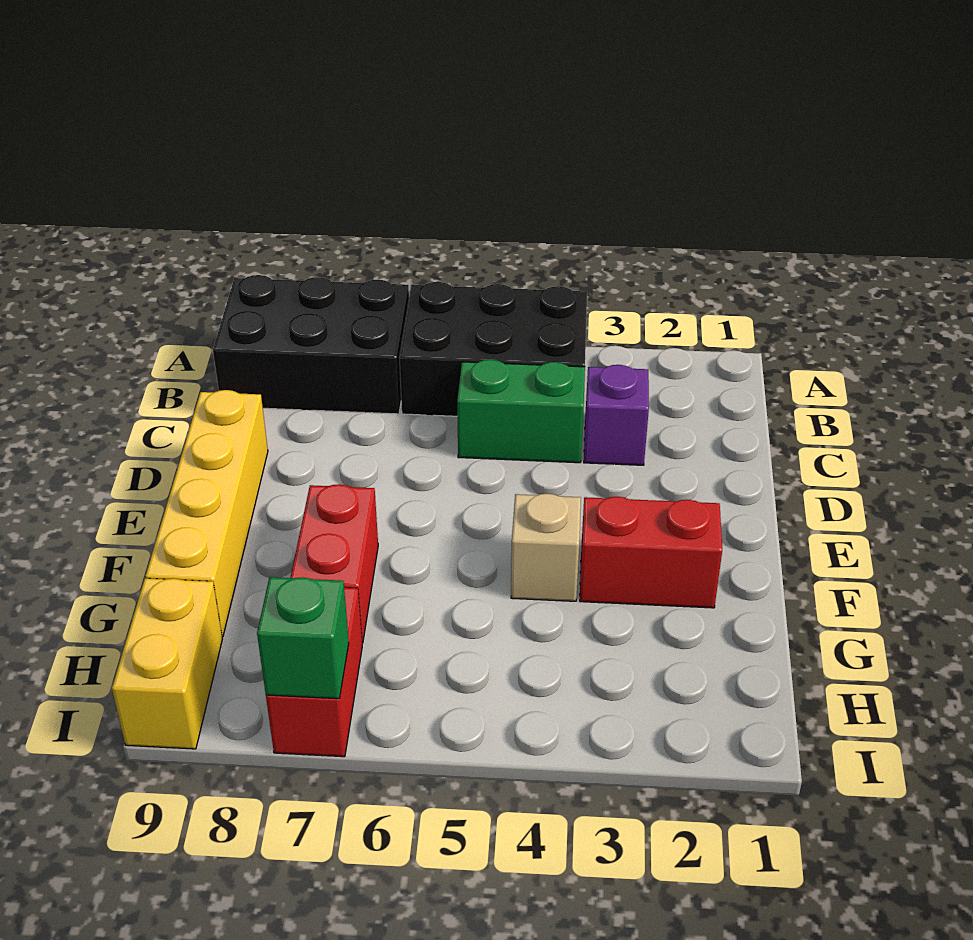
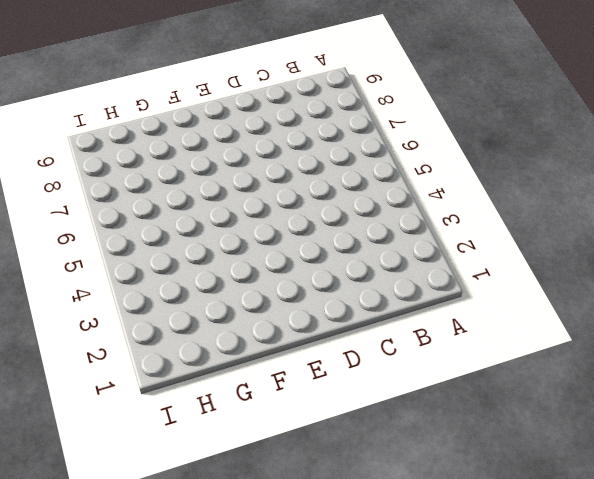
none -> black 2x3 brick [399,282,587,416]
none -> black 2x3 brick [213,275,409,414]

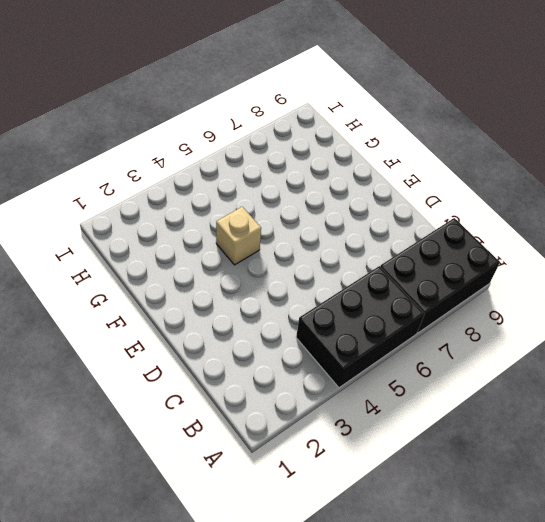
none -> purple 1x1 brick [584,365,649,465]
none -> green 1x2 brick [457,360,585,463]

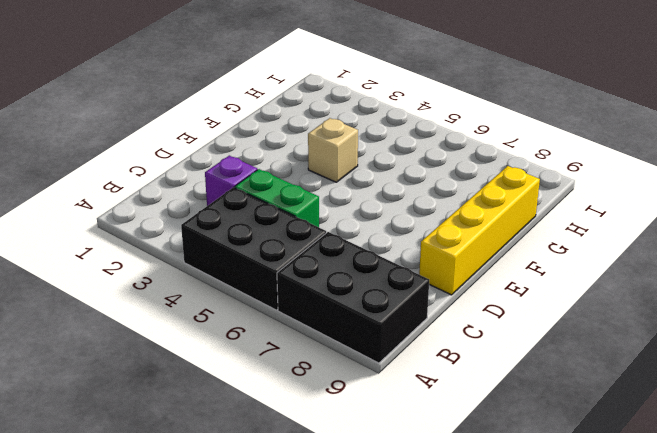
none -> red 1x2 brick [580,497,722,608]
none -> red 1x2 brick [290,484,378,643]

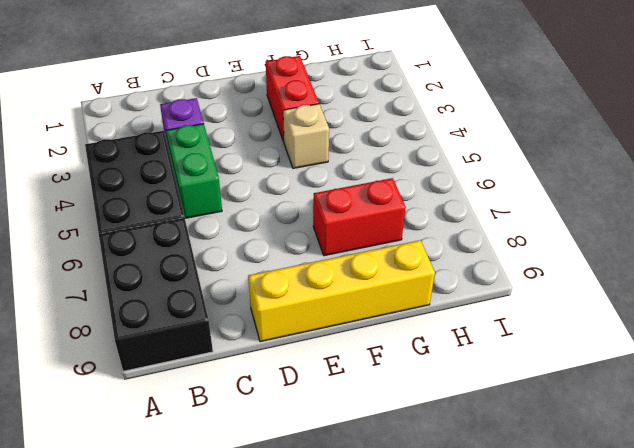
none -> red 1x2 brick [266,588,362,757]
none -> yellow 1x2 brick [112,578,222,749]

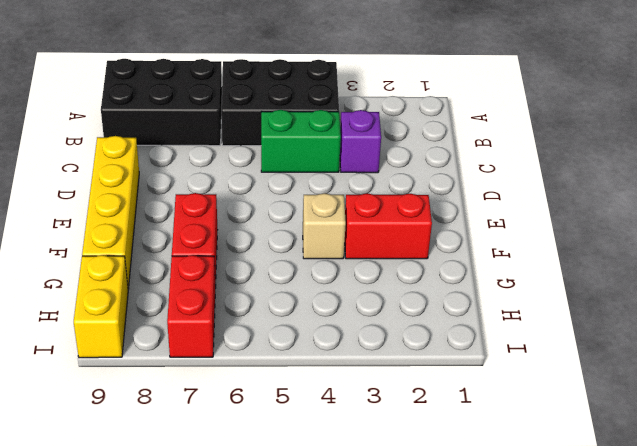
none -> green 1x1 brick [257,577,349,699]

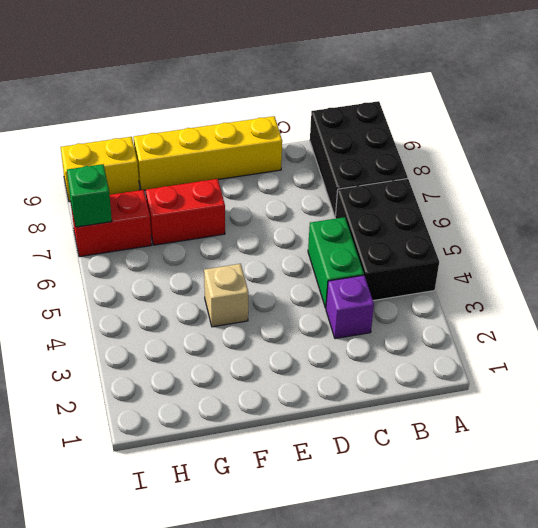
none -> red 1x2 brick [580,497,722,608]

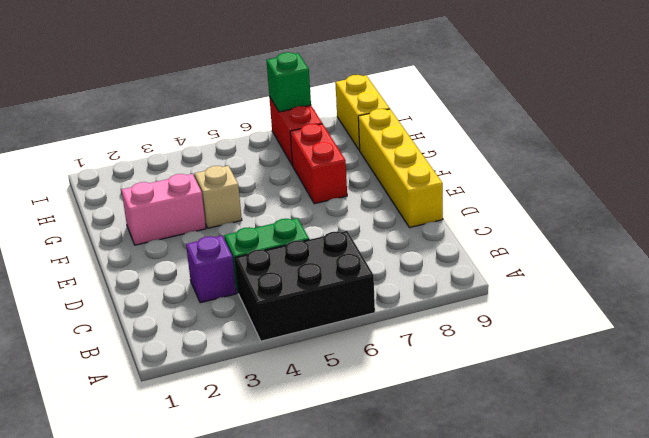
pink 1x2 brick [121,174,206,245] -> red 1x2 brick [580,497,722,608]
none -> black 2x3 brick [213,275,409,414]

